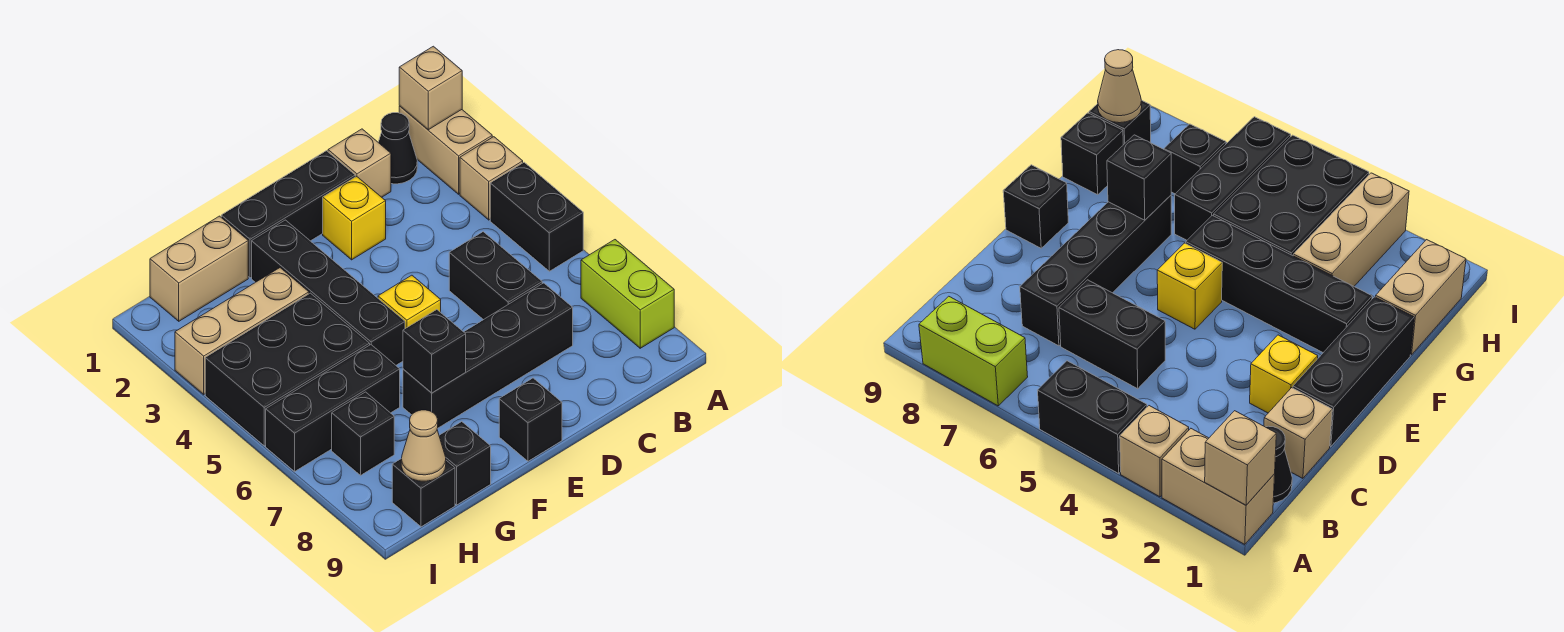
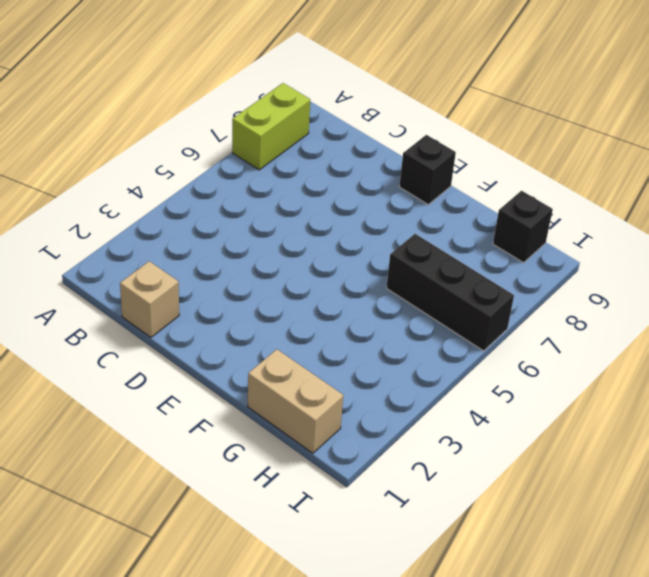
none -> tan 1x2 brick [399,106,492,194]
none -> tan 1x1 brick [460,137,523,220]
none -> black 1x2 brick [490,162,583,271]

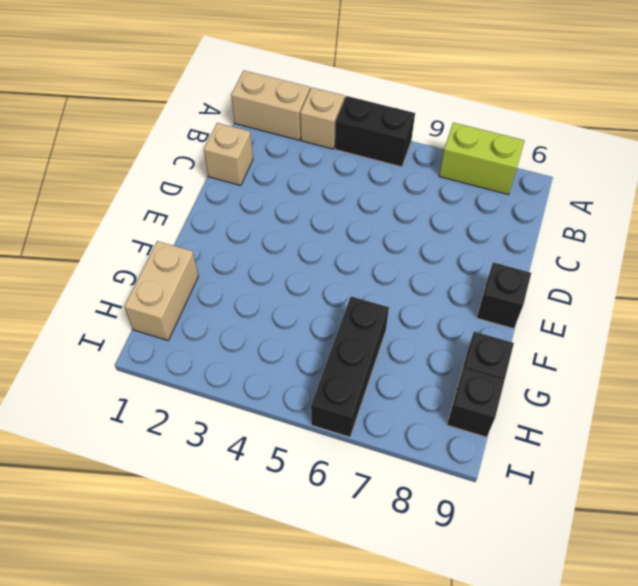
none -> black 1x1 cone [378,113,417,184]
none -> black 1x2 brick [449,232,542,320]
none -> black 1x4 brick [403,283,573,429]

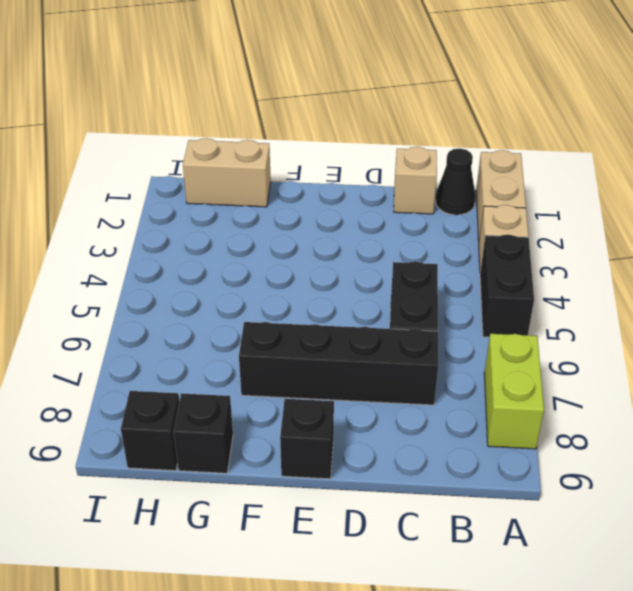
none -> black 1x3 brick [221,151,355,278]
none -> yellow 1x1 brick [323,176,386,260]
none -> yellow 1x1 brick [378,275,441,329]

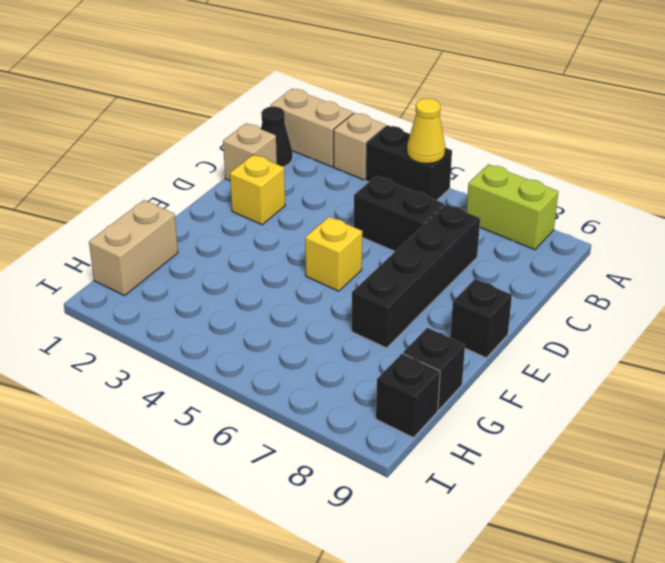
yellow 1x1 cone [407,98,445,164] -> none
none -> black 1x3 brick [221,151,355,278]
none -> black 1x4 brick [252,220,405,365]
none -> tan 1x3 brick [175,268,309,394]

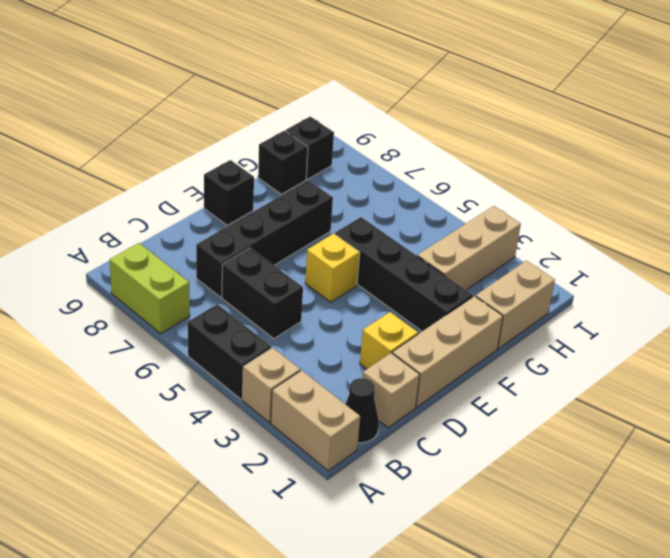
tan 1x3 brick [392,296,503,407] -> black 1x3 brick [221,151,355,278]
none -> black 2x3 brick [205,293,370,446]
none -> black 1x3 brick [266,345,400,471]
none -> black 1x1 brick [332,392,394,475]

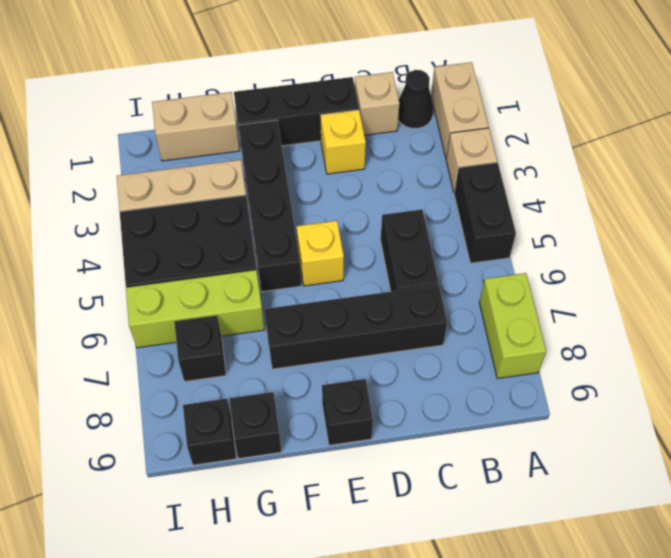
lime 1x3 brick [126,270,264,348] -> black 1x3 brick [266,345,400,471]
none -> tan 1x1 brick [399,46,462,130]
none -> black 1x1 brick [403,310,466,393]
none -> tan 1x1 cone [401,410,446,481]

